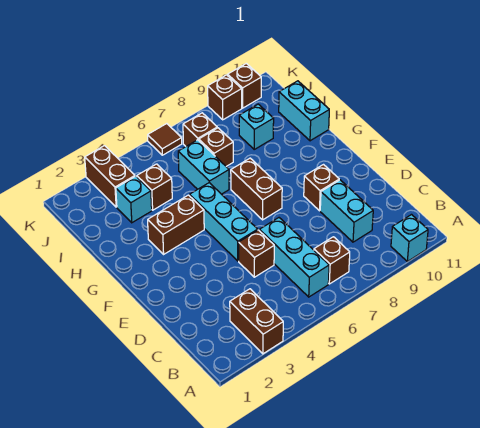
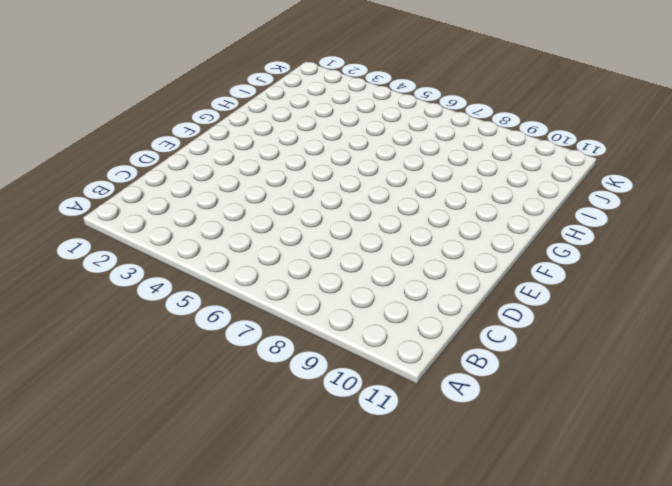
none -> brown 1x2 brick [230,289,283,354]
none -> cyan 1x1 brick [391,215,428,261]
none -> cyan 1x3 brick [259,218,329,297]

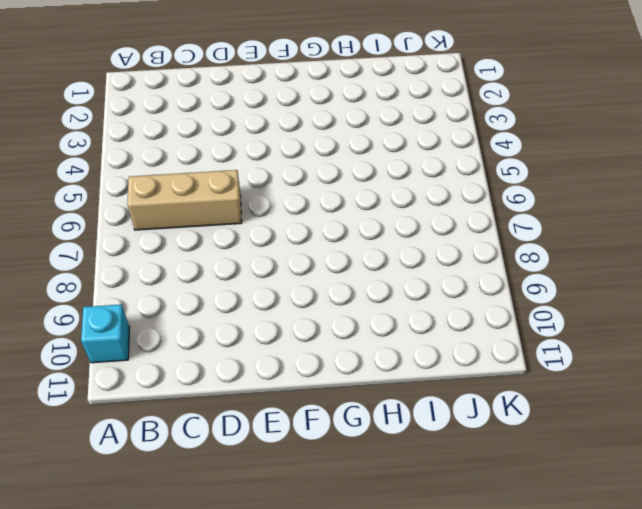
tan 1x3 brick [127,170,242,230] -> cyan 1x3 brick [259,218,329,297]
none -> brown 1x2 brick [230,289,283,354]
none -> brown 1x1 brick [314,237,350,284]
none -> cyan 1x2 brick [320,180,373,242]

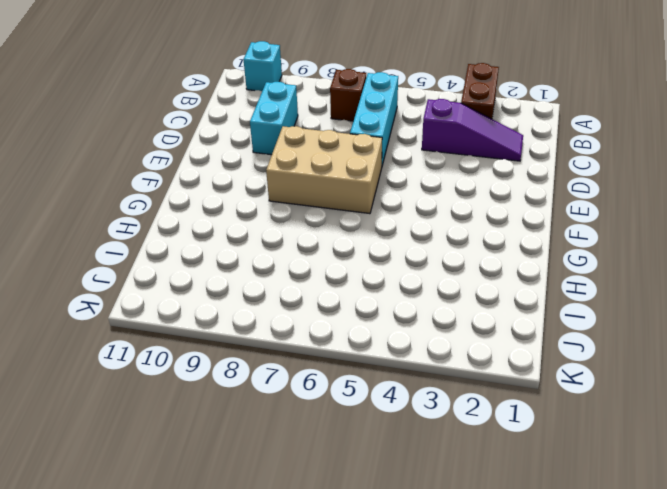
purple 1x3 slope [422,99,523,161] -> none
tan 2x3 brick [266,126,382,214] -> brown 1x2 brick [231,158,282,220]
none -> brown 1x1 brick [239,230,274,277]
none -> cyan 1x3 brick [190,183,258,261]
none -> brown 1x1 brick [304,165,339,211]

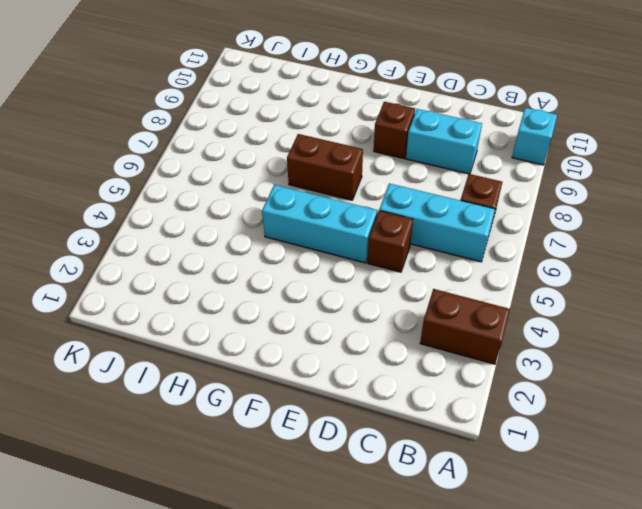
none -> brown 1x2 brick [148,195,204,254]
none -> cyan 1x2 brick [178,140,229,194]
none -> cyan 1x2 brick [279,81,329,141]

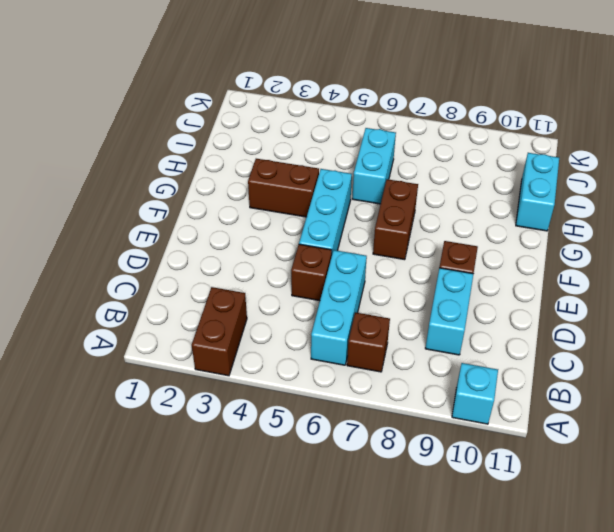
none -> cyan 1x1 brick [116,176,152,223]
none -> brown 1x1 brick [137,164,172,210]
none -> brown 1x1 brick [199,128,233,166]

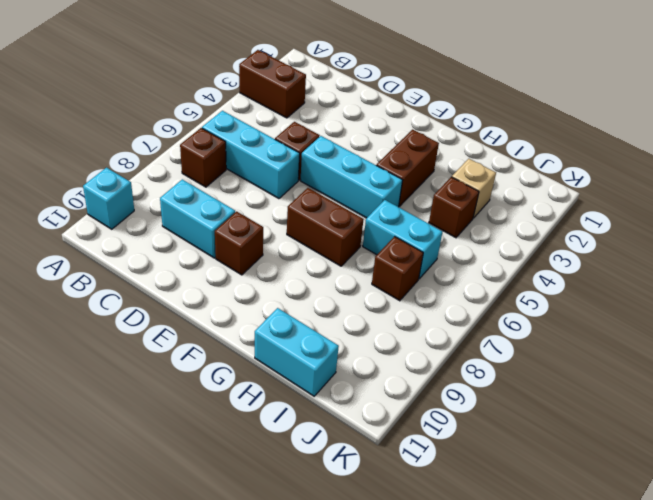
tan 1x1 brick [452,159,496,218] -> cyan 1x1 brick [116,176,152,223]
none -> cyan 1x1 brick [239,104,274,149]
none -> brown 1x2 brick [85,146,135,207]
none -> brown 1x1 brick [183,113,217,146]

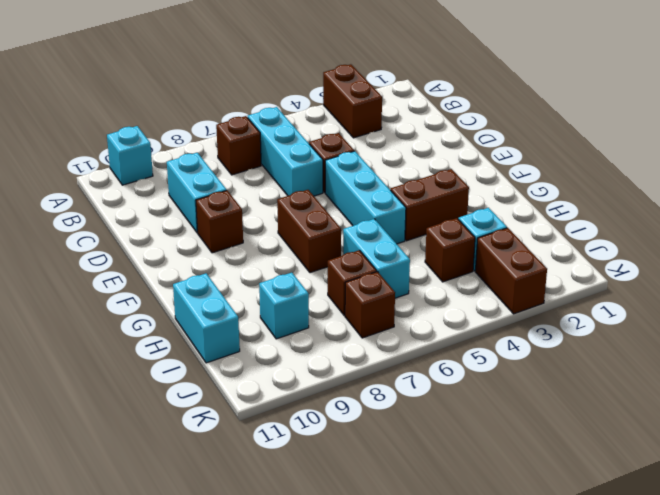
none -> brown 1x1 tile [148,124,182,155]
none -> brown 1x1 brick [208,75,242,120]
none -> brown 1x1 brick [228,63,261,108]

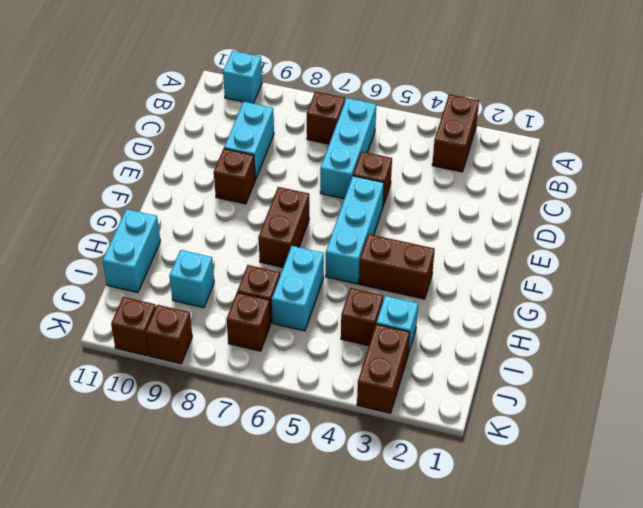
none -> brown 1x1 tile [148,124,182,155]

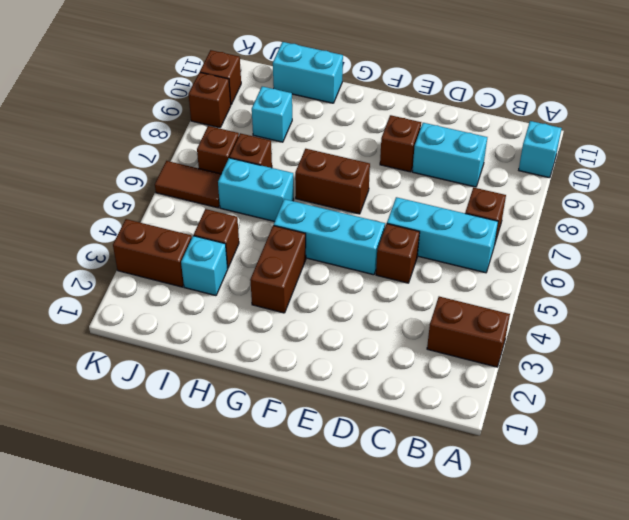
brown 1x2 tile [155,161,221,208] -> brown 1x1 tile [148,124,182,155]

